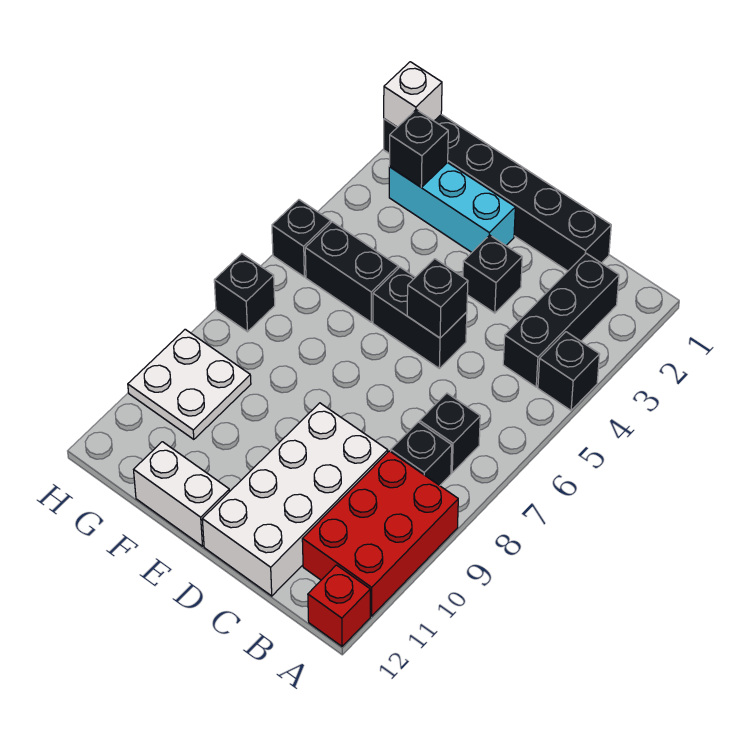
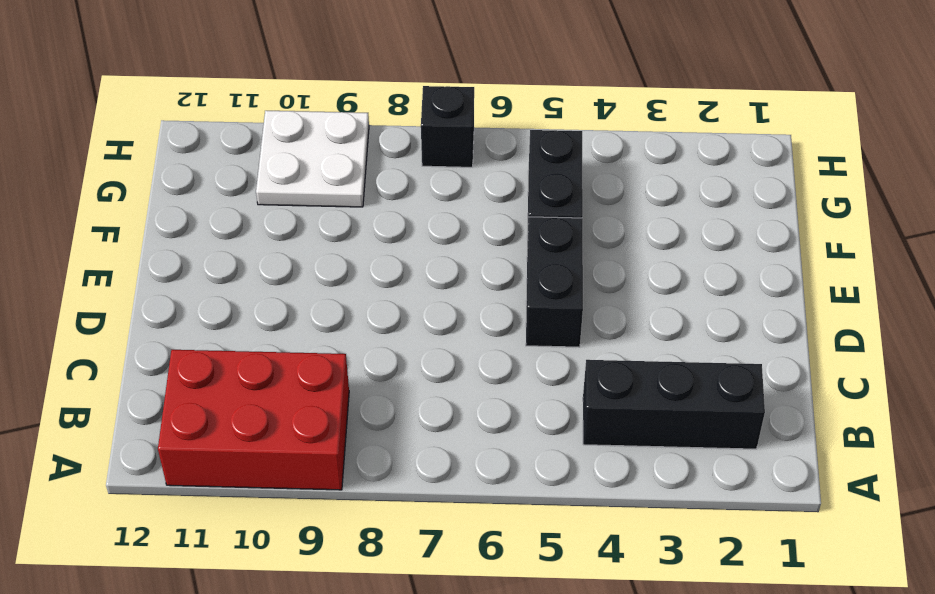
none -> black 1x1 brick [538,332,600,410]
none -> red 1x1 brick [308,565,370,646]
none -> black 1x1 brick [420,393,480,473]

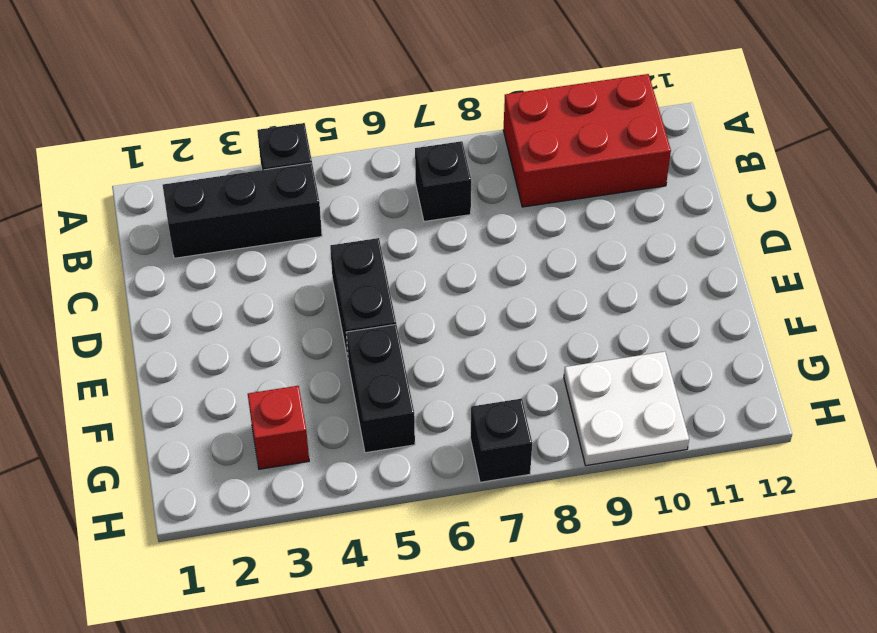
red 1x1 brick [248,386,309,469] -> red 1x1 brick moved to [308,565,370,646]
none -> black 1x1 brick [391,422,452,486]
none -> black 1x6 brick [384,115,611,271]
none -> white 2x4 brick [202,403,388,596]

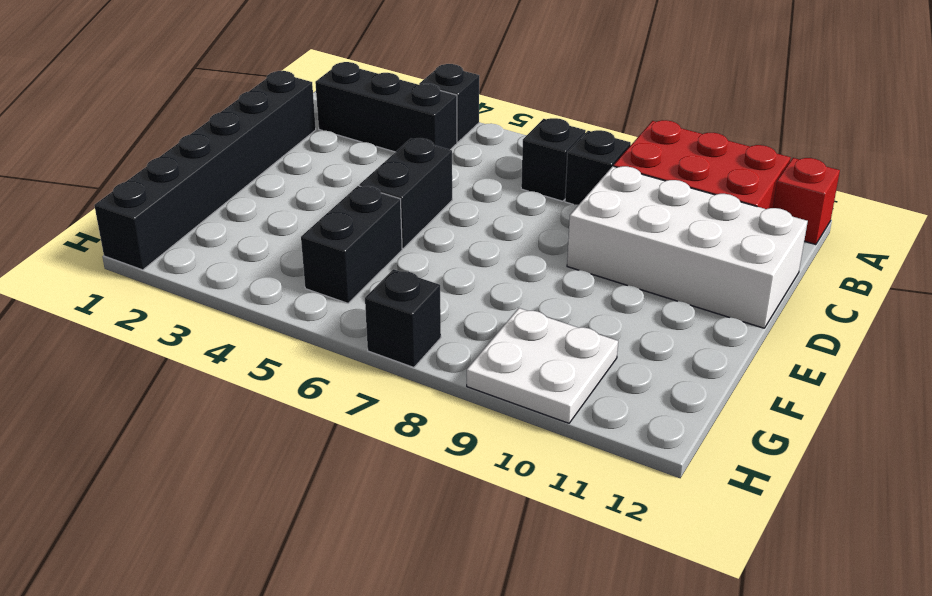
none -> black 1x1 brick [463,235,522,313]
none -> cyan 1x3 brick [389,162,515,252]
none -> white 1x2 brick [134,442,230,546]

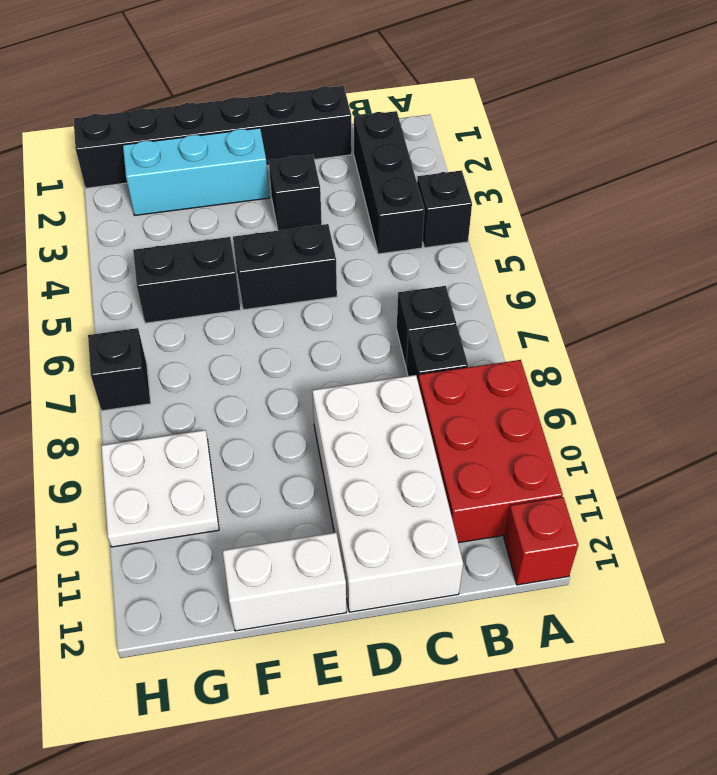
none -> black 1x1 brick [272,200,331,277]
none -> black 1x1 brick [407,259,468,338]
none -> black 1x1 brick [389,110,448,187]

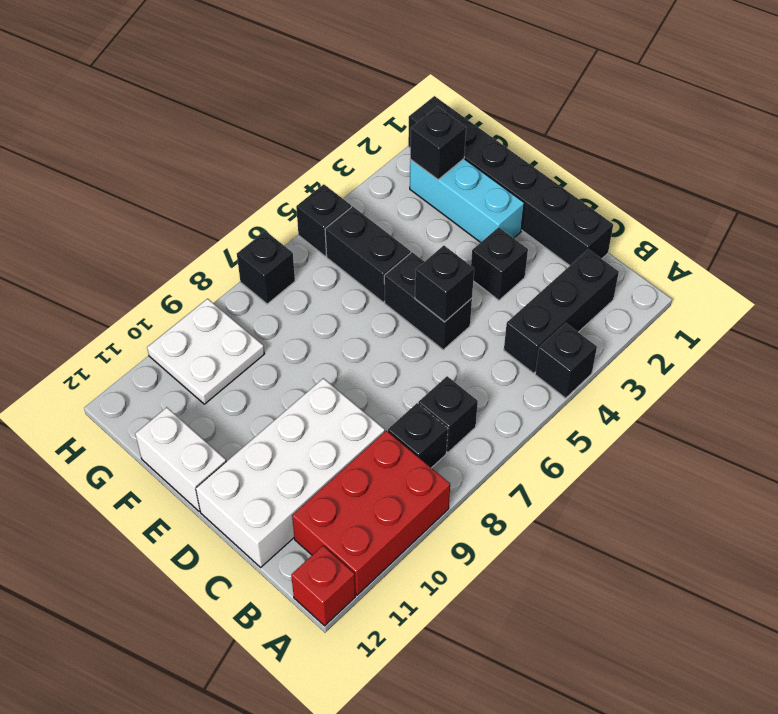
none -> white 1x1 brick [384,62,442,127]

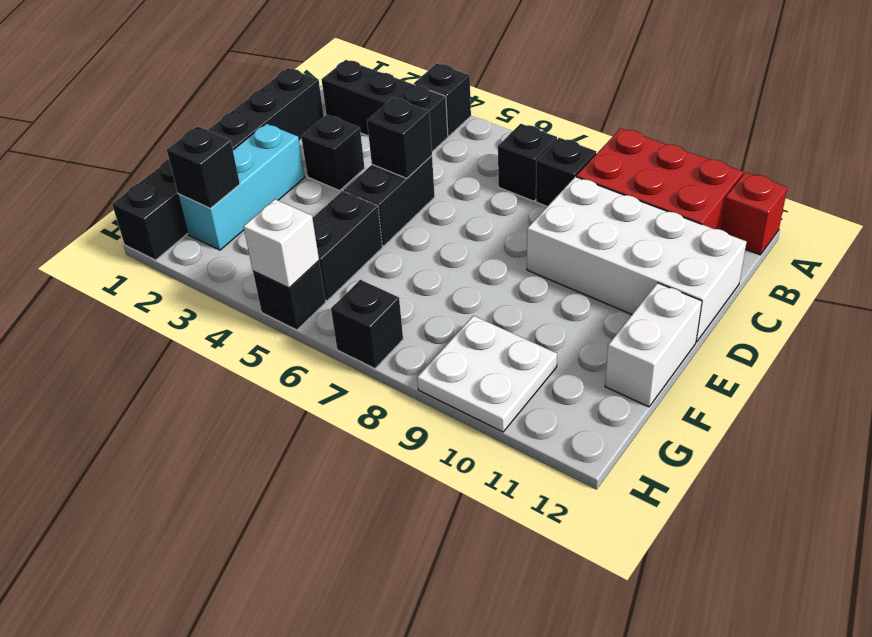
white 1x1 brick [243,199,319,288] -> white 1x1 brick moved to [384,62,442,127]

